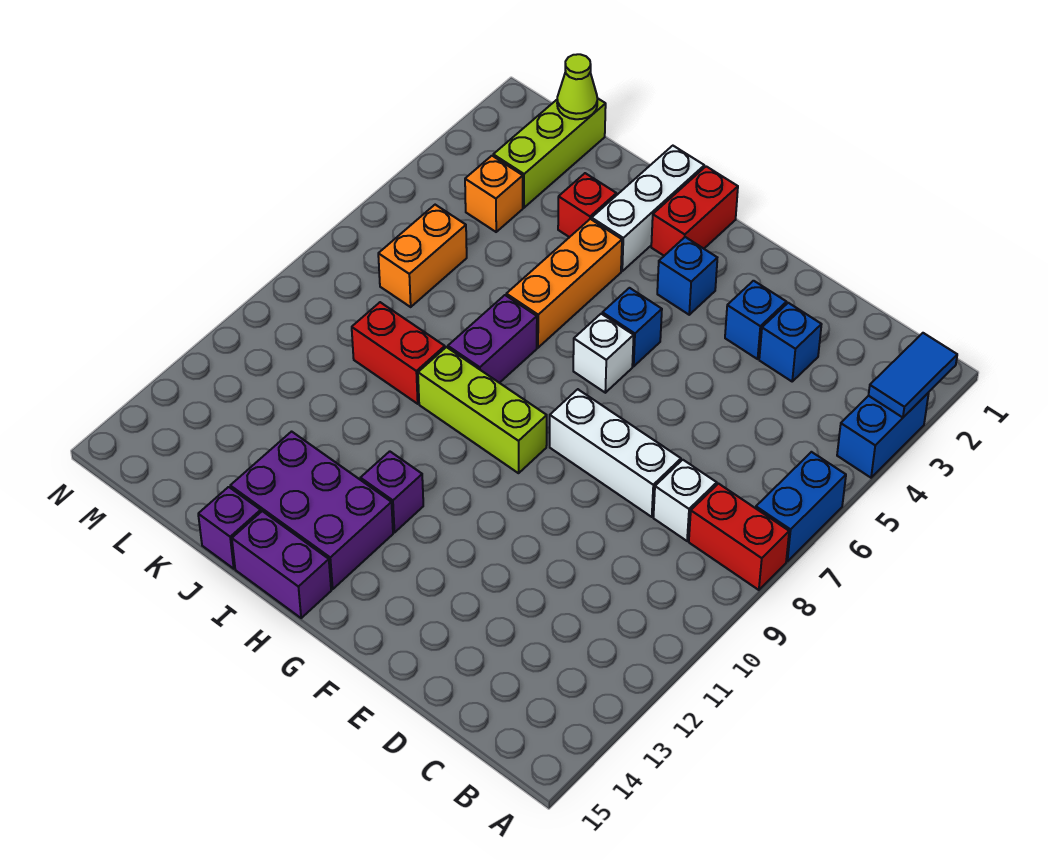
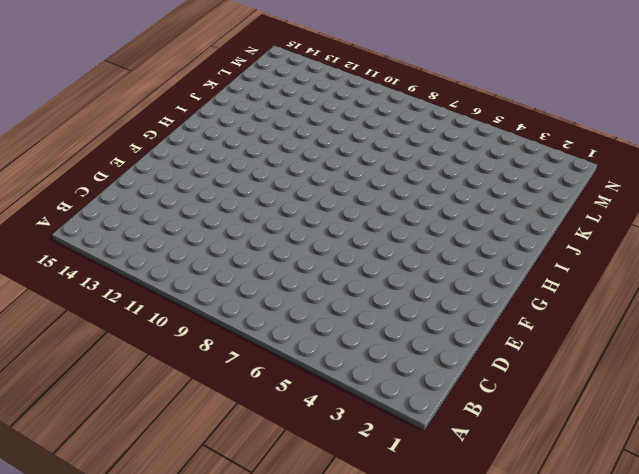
none -> blue 1x2 brick [837,393,929,478]
none -> blue 1x2 brick [756,452,846,561]
none -> red 1x2 brick [689,484,789,590]

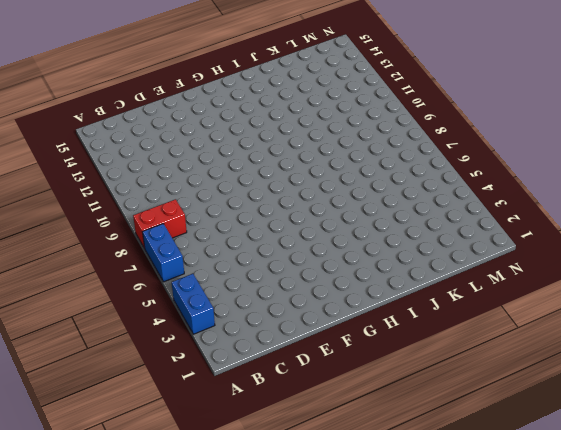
none -> white 1x1 brick [653,460,717,541]
none -> blue 1x1 brick [759,303,822,381]
none -> white 1x3 brick [550,389,681,517]

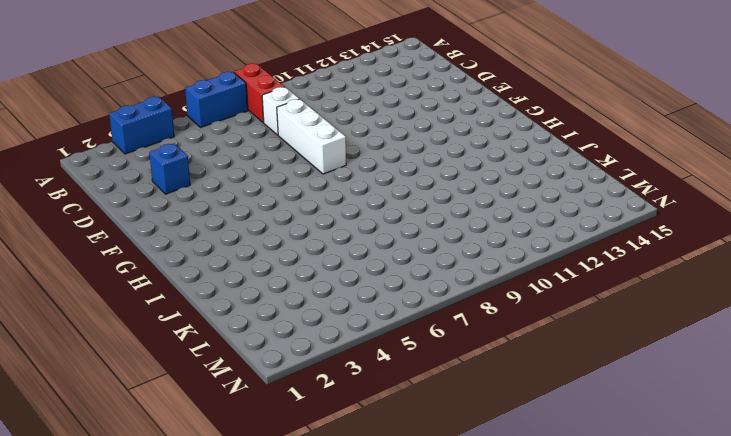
none -> blue 1x1 brick [725,281,786,359]
none -> blue 1x1 brick [657,237,717,315]
none -> blue 1x1 brick [602,288,662,366]

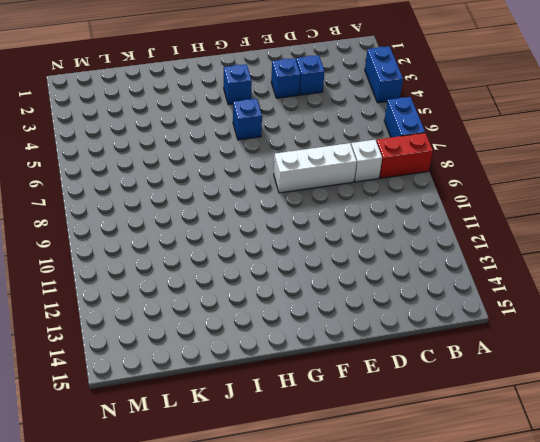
none -> white 1x1 brick [573,314,634,393]
none -> lime 1x3 brick [418,347,547,473]
none -> red 1x2 brick [651,166,738,256]

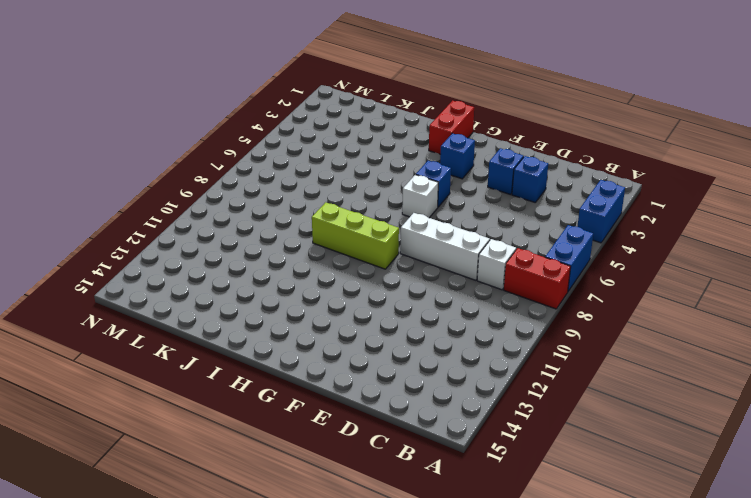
none -> purple 1x1 brick [360,451,423,533]
none -> purple 2x3 brick [230,432,393,589]
none -> purple 1x2 brick [232,511,331,618]

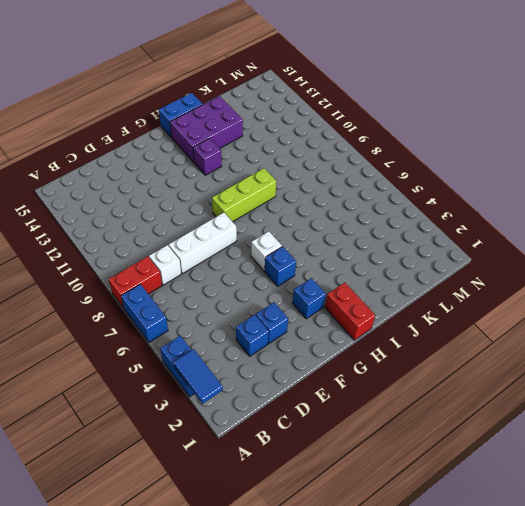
blue 1x2 brick [159,93,203,137] -> purple 1x2 brick [232,511,331,618]
none -> white 1x3 brick [592,146,704,271]
none -> orange 1x3 brick [506,219,622,348]
none -> purple 1x2 brick [448,295,537,383]

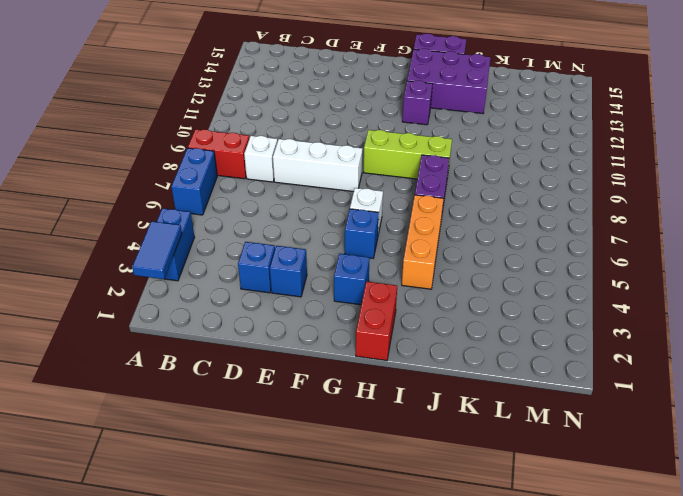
none -> white 1x3 brick [592,146,704,271]
none -> red 1x1 brick [558,173,616,237]
none -> red 1x2 brick [352,302,445,404]

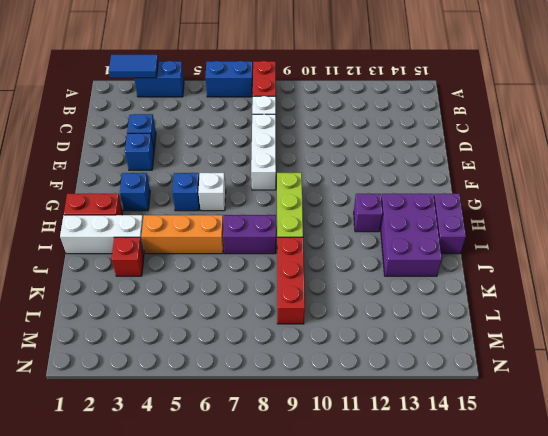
red 1x3 brick [277,237,305,324] -> red 1x2 brick [352,302,445,404]
none -> purple 1x1 brick [198,487,261,569]
none -> lime 1x3 brick [493,98,606,208]
none -> orange 1x1 brick [465,156,523,232]

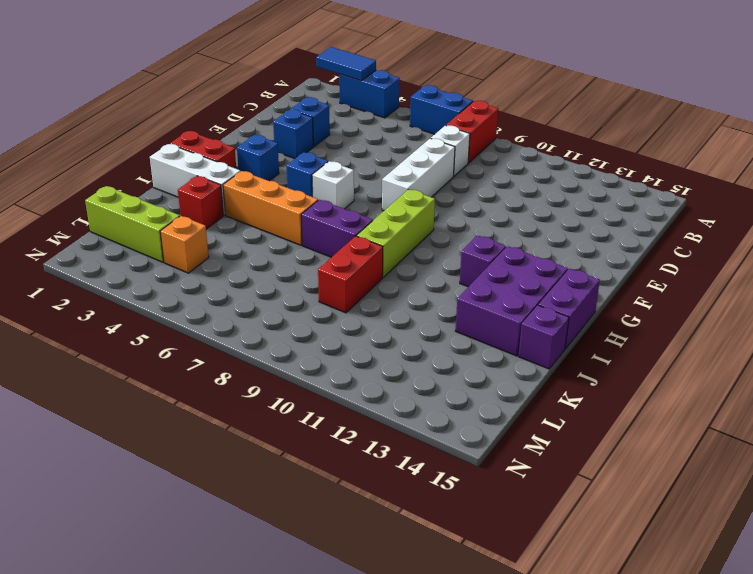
none -> orange 1x2 brick [378,205,467,307]
none -> lime 1x1 cone [557,54,597,119]

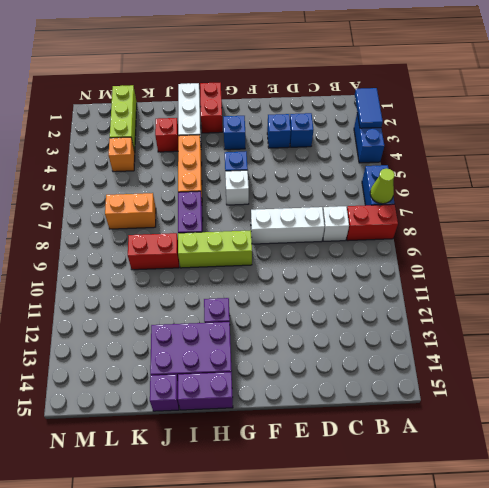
lime 1x1 cone [370,168,395,204] -> lime 1x1 cone moved to [557,54,597,119]
orange 1x2 brick [105,193,156,229] -> orange 1x2 brick turned to [378,205,467,307]

